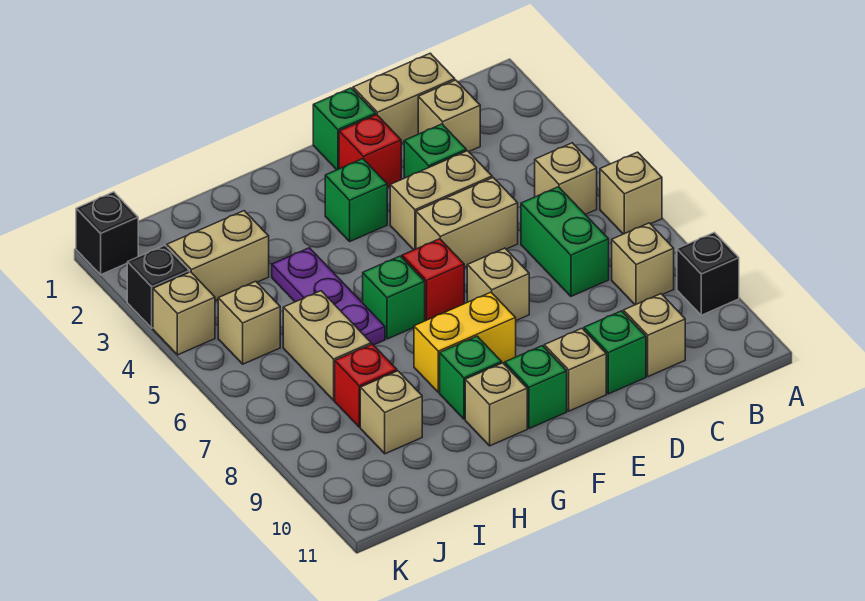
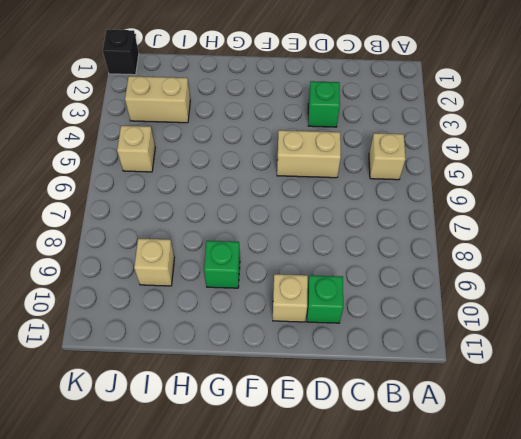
none -> tan 1x1 brick [600,152,662,234]
none -> black 1x1 brick [677,232,739,315]
none -> tan 1x1 brick [612,223,674,305]
none -> tan 1x2 brick [353,53,455,143]

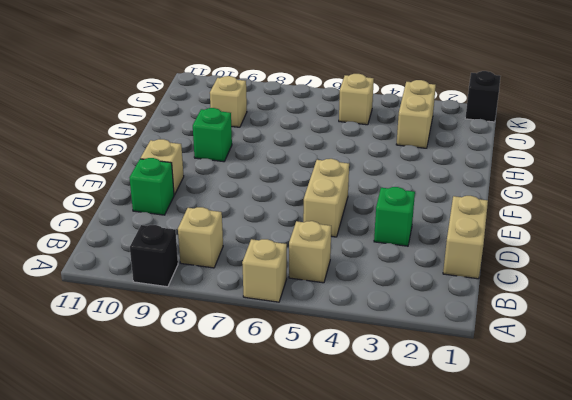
none -> tan 1x1 brick [418,80,480,152]
none -> green 1x2 brick [521,187,609,296]
none -> tan 1x1 brick [623,294,685,377]
none -> tan 1x2 brick [390,151,492,250]

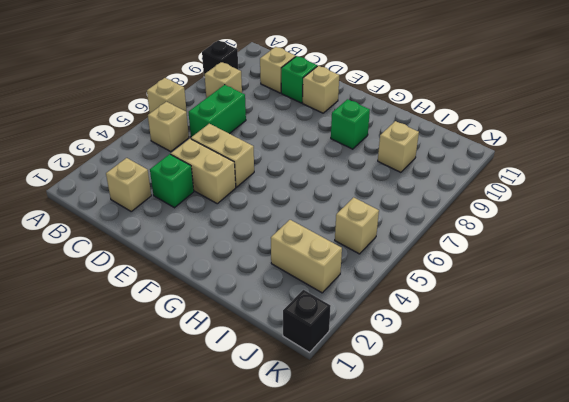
none -> tan 1x2 brick [353,53,455,143]
none -> green 1x1 brick [313,88,376,170]
none -> red 1x1 brick [339,115,401,187]
none -> tan 1x1 brick [467,248,529,320]

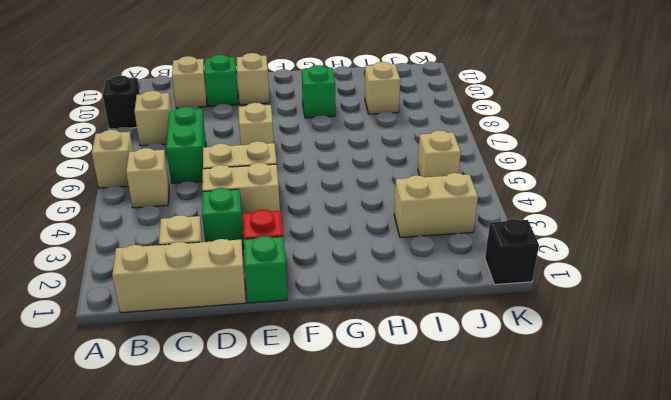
tan 1x3 brick [112,239,246,313] -> tan 1x2 brick [353,53,455,143]
none -> green 1x1 brick [325,159,387,241]
none -> red 1x1 brick [402,239,464,321]
none -> yellow 1x2 brick [414,292,516,392]
none -> green 1x1 brick [505,346,567,429]

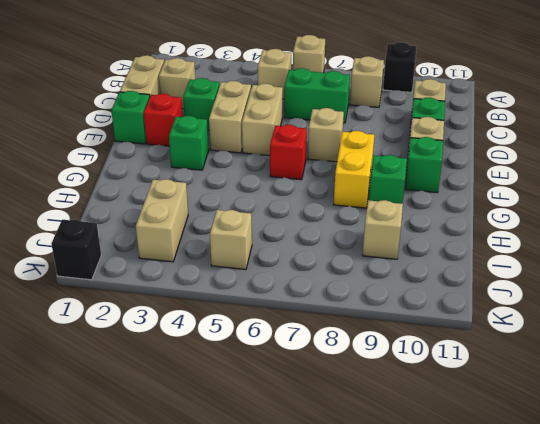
none -> green 1x1 brick [363,256,425,339]
none -> tan 1x1 brick [465,363,527,446]
none -> purple 1x3 plate [272,248,385,345]
none -> tan 1x2 brick [283,291,371,400]

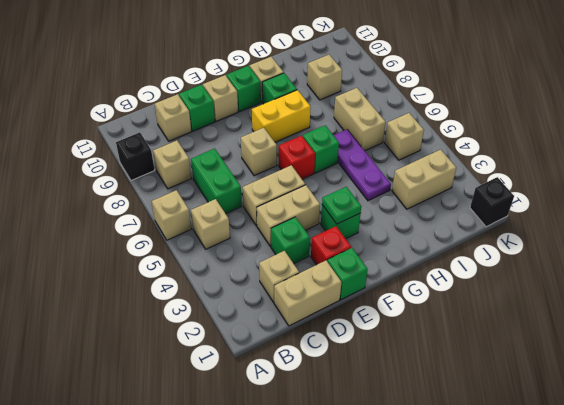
green 1x1 plate [322,187,361,224] -> none
none -> red 1x1 brick [335,344,397,427]
none -> black 1x1 brick [127,245,189,328]
none -> tan 1x1 brick [153,272,215,355]

